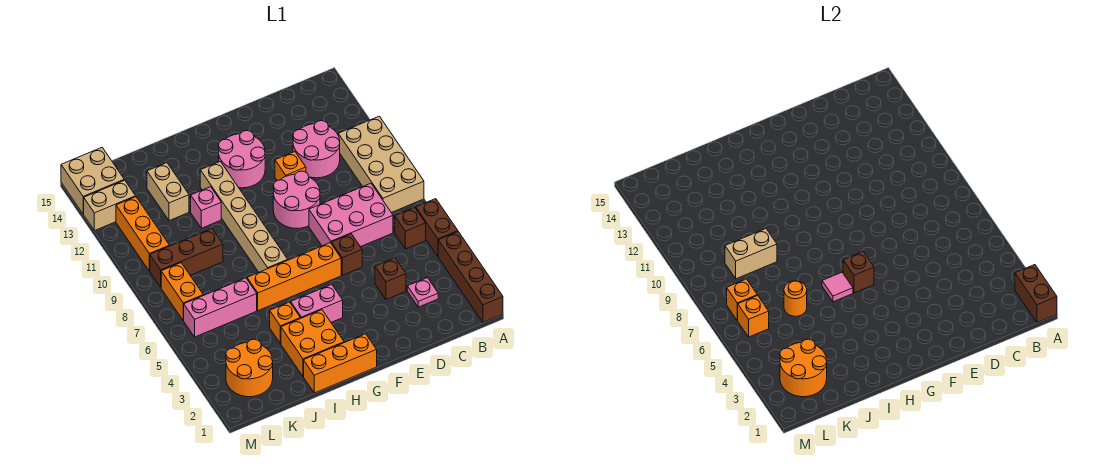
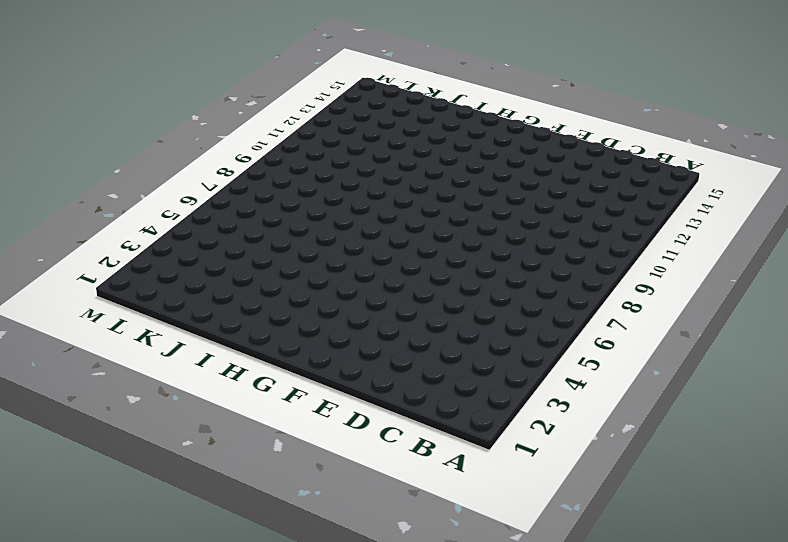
none -> brown 1x4 brick [438,232,503,322]
none -> brown 1x2 brick [416,199,458,256]
none -> tan 2x4 brick [338,116,424,213]
none -> brown 1x1 brick [395,207,426,249]

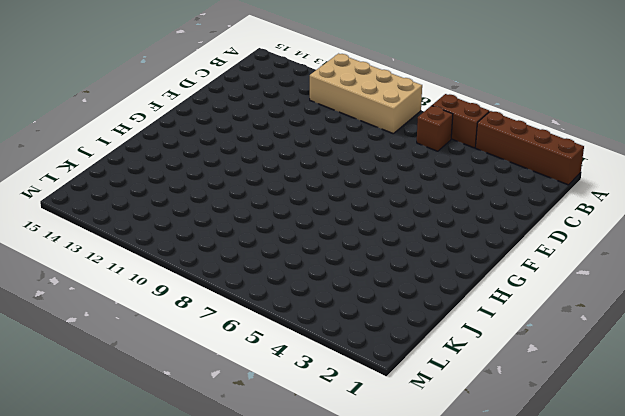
none -> pink 1x1 plate [407,278,438,307]
none -> pink 2x3 brick [309,183,393,247]
none -> pink 2x2 round brick [293,121,340,178]
none -> brown 1x1 brick [375,258,406,299]

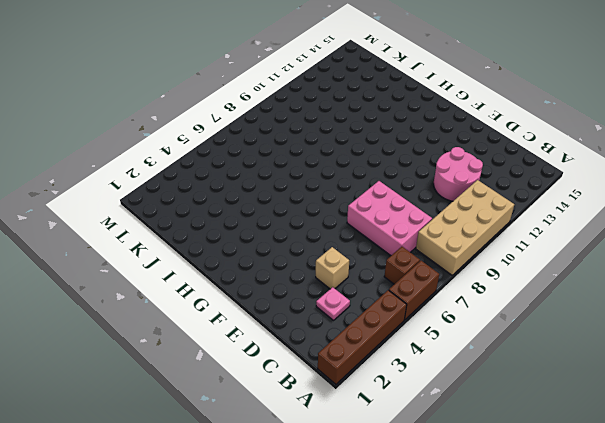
tan 1x1 brick [316,247,349,289] -> brown 1x1 brick [375,258,406,299]
none -> brown 1x1 brick [331,234,362,275]
none -> pink 2x2 round brick [273,171,320,228]
none -> orange 1x1 brick [275,152,306,181]
none -> orange 1x4 brick [247,243,341,311]

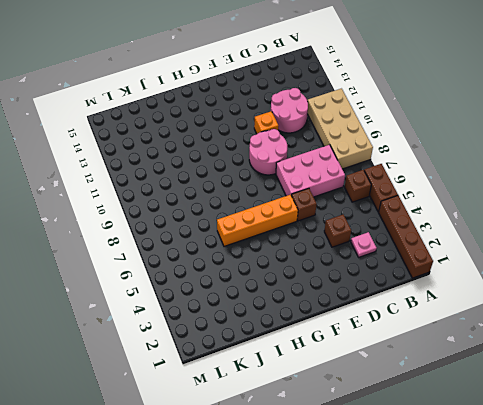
none -> pink 2x2 round brick [219,131,265,188]
none -> orange 1x3 brick [304,334,377,393]
none -> pink 1x2 brick [291,284,343,322]
none -> orange 2x2 brick [281,310,344,376]

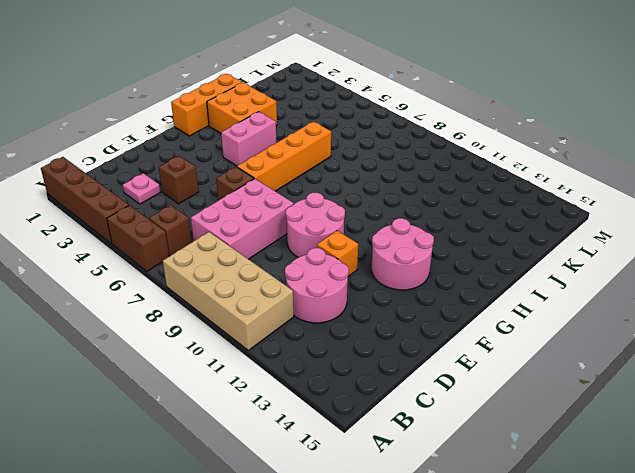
none -> tan 1x6 brick [200,162,288,272]
none -> orange 1x1 brick [270,302,300,344]
none -> pink 1x1 brick [191,187,221,228]
none -> pink 1x3 brick [183,278,257,337]

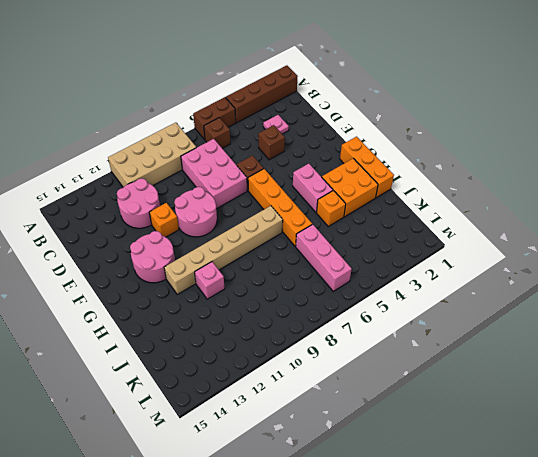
none -> brown 1x3 brick [150,229,223,287]
none -> tan 1x2 brick [147,163,189,221]
none -> orange 2x2 round brick [226,339,273,397]
none -> orange 1x2 brick [161,263,203,320]

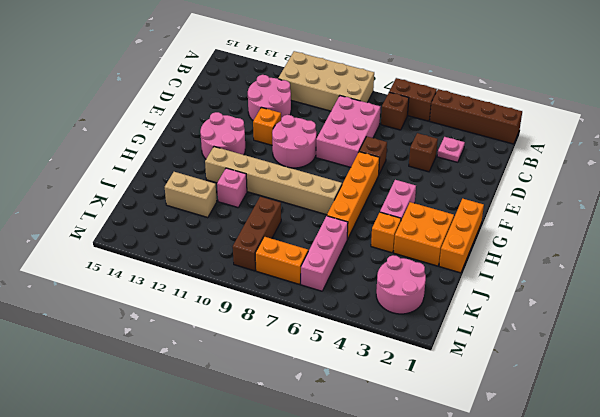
pink 2x2 round brick [376,255,426,314] -> orange 2x2 round brick [226,339,273,397]
none -> orange 1x3 brick [116,197,169,271]
none -> tan 1x2 brick [84,180,136,231]
none -> tan 2x2 brick [61,148,124,214]
none -> brown 1x2 brick [1015,265,1057,322]

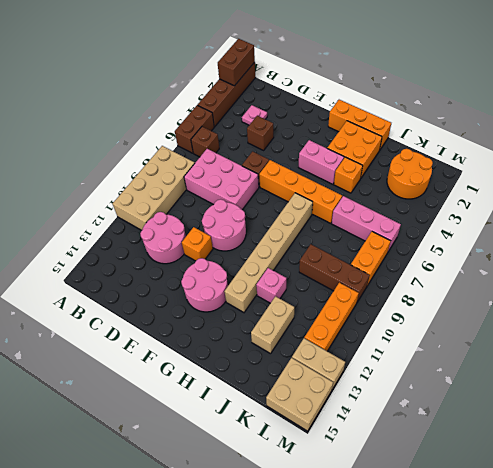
none -> brown 1x1 brick [843,252,874,293]
none -> pink 1x1 tile [822,272,853,302]
none -> orange 1x1 round brick [784,281,807,316]
none -> tan 1x2 brick [725,229,777,279]

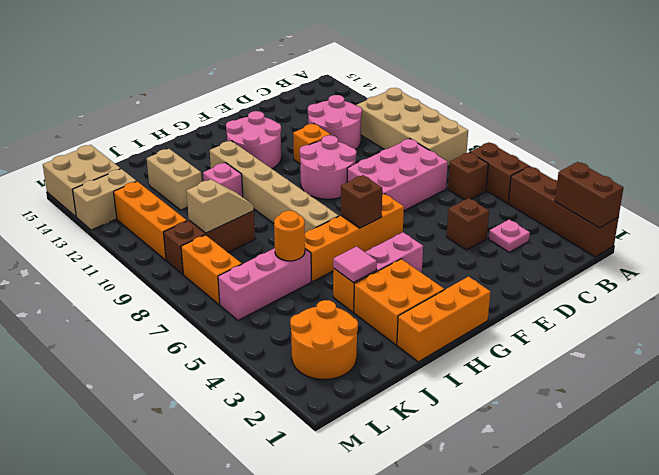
pink 1x1 tile [333,246,377,283] -> pink 1x1 tile moved to [822,272,853,302]
tan 1x2 slope [187,179,254,233] -> tan 1x2 brick [725,229,777,279]
none -> brown 1x1 brick [331,234,362,275]
none -> orange 2x2 round brick [780,339,827,397]
none -> orange 1x1 brick [737,295,769,337]
none -> orange 1x1 brick [727,279,757,320]

